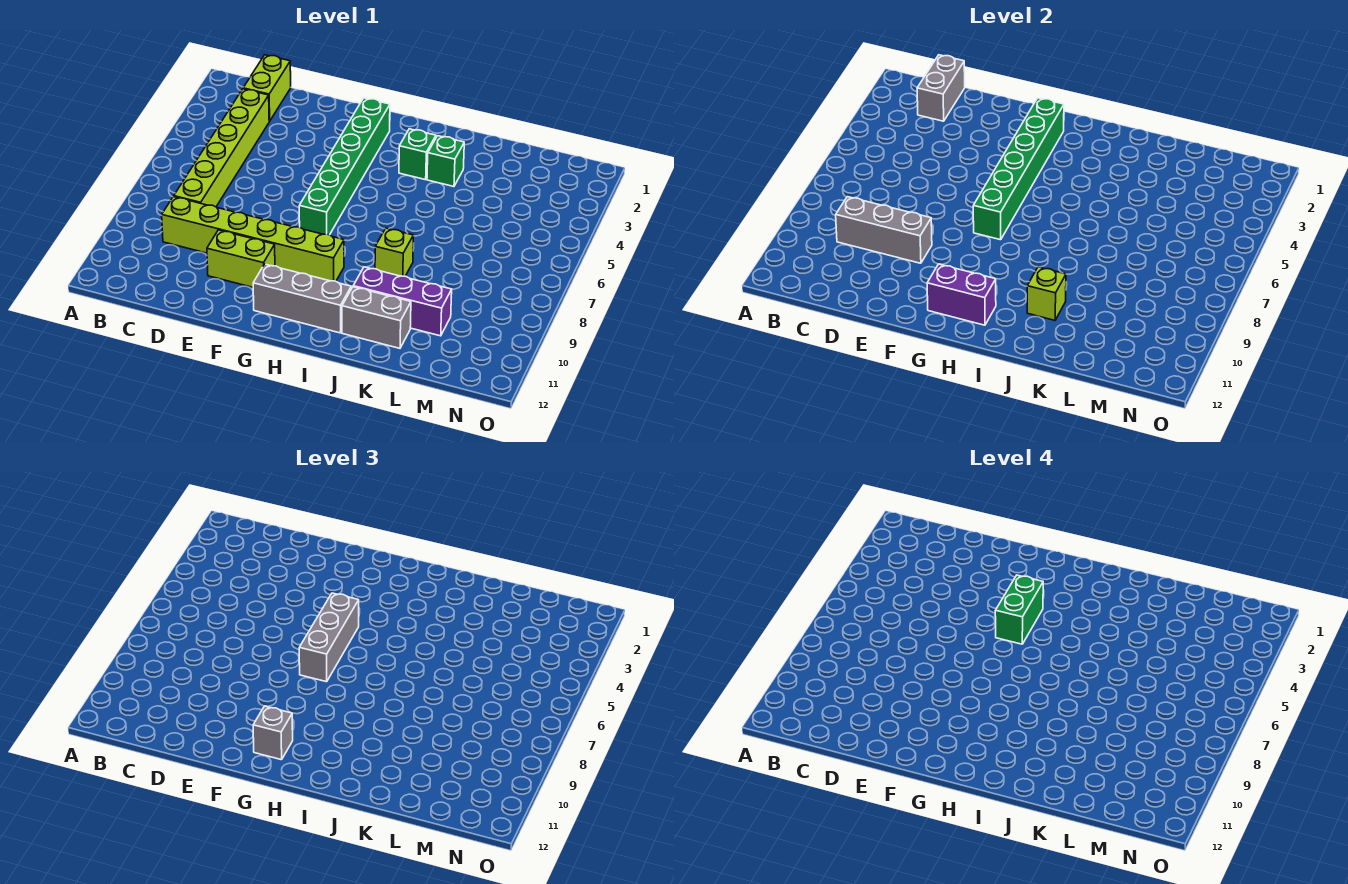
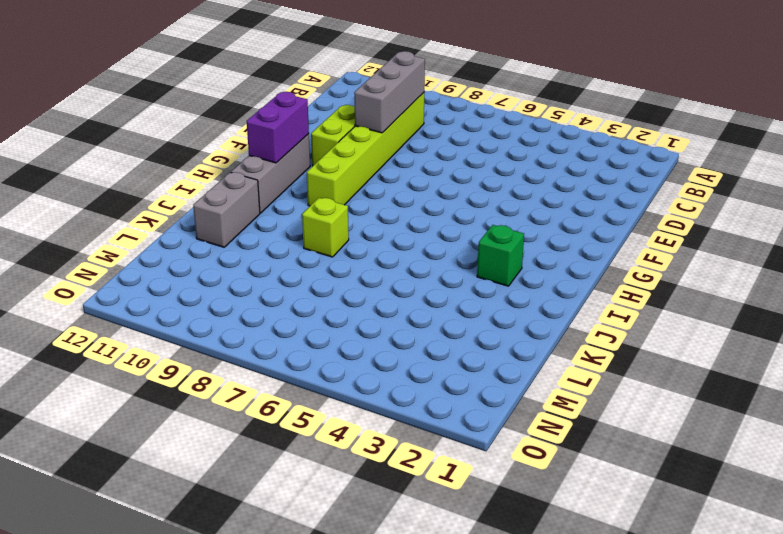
none -> lime 1x2 brick [243,55,291,121]
none -> lime 1x6 brick [174,89,269,207]
none -> green 1x6 brick [299,98,390,235]

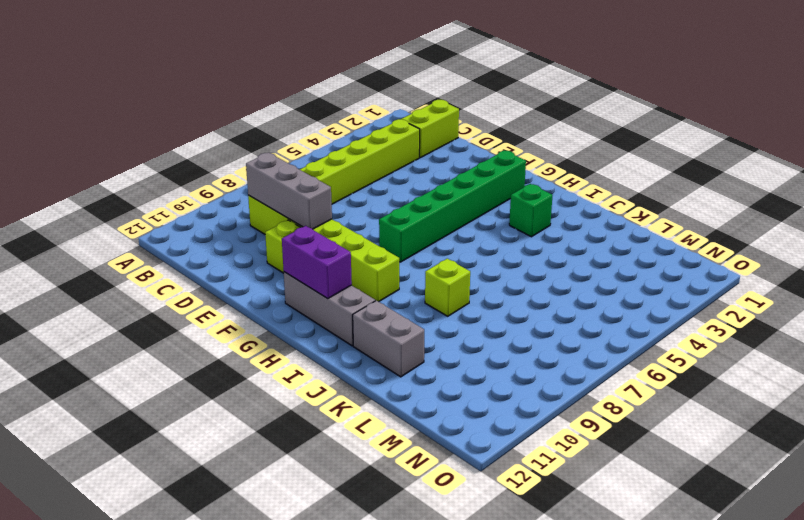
none -> green 1x1 brick [427,136,464,187]
none -> purple 1x3 brick [353,267,452,336]
none -> grey 1x2 brick [917,55,965,121]

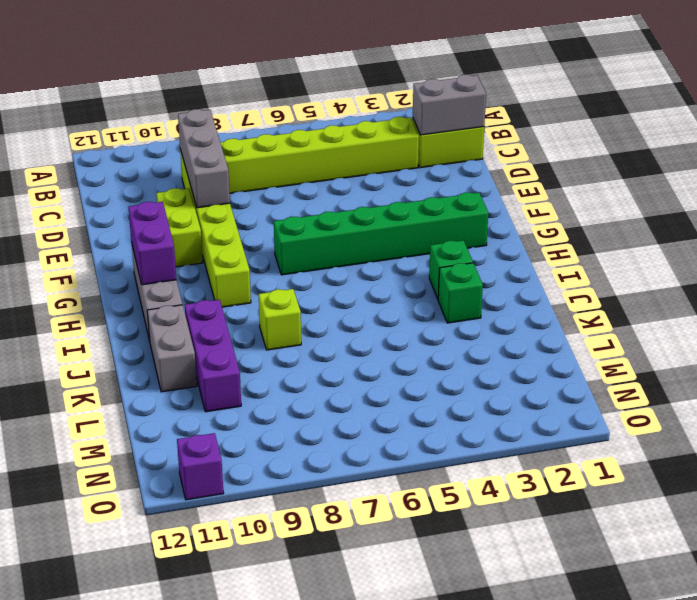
purple 1x1 brick [177,433,224,500] -> none
none -> green 1x6 brick [973,98,1064,240]
none -> lime 1x1 brick [1027,267,1066,320]
none -> grey 1x3 brick [299,593,359,682]

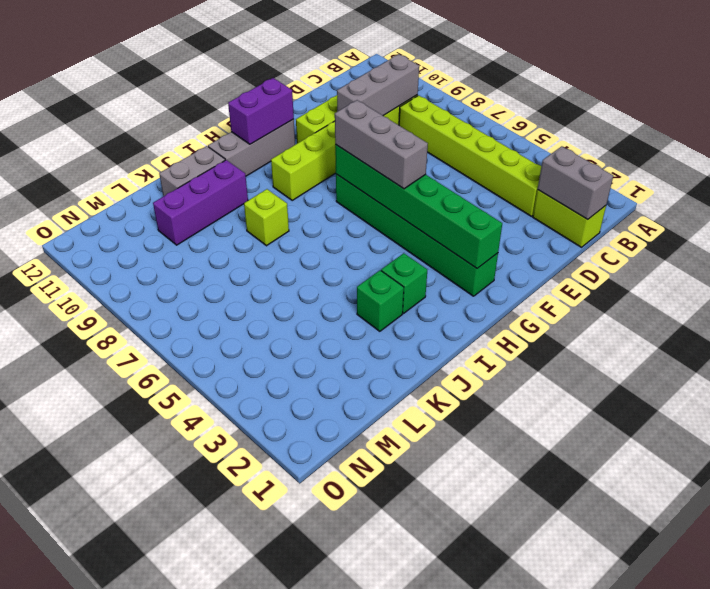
none -> lime 1x1 brick [1027,267,1066,320]
none -> grey 1x1 brick [253,706,293,760]
none -> green 1x2 brick [995,575,1043,644]

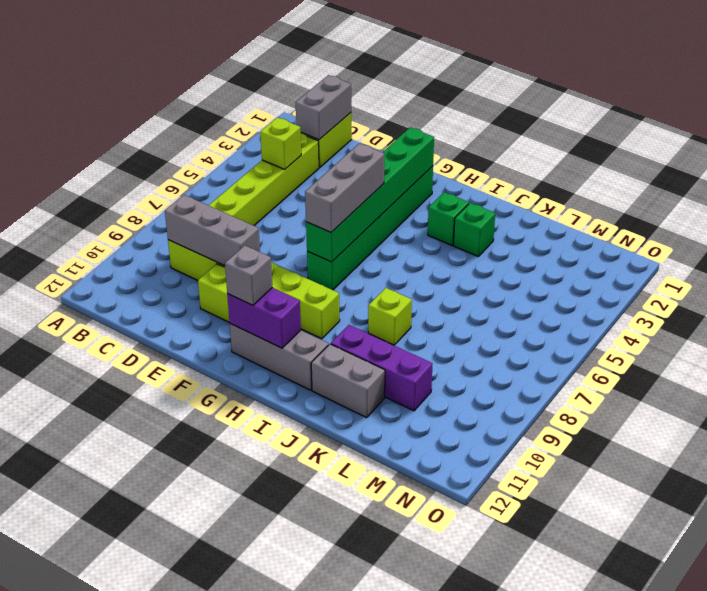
lime 1x1 brick [260,117,301,169] -> lime 1x1 brick moved to [1027,267,1066,320]
none -> green 1x2 brick [995,575,1043,644]

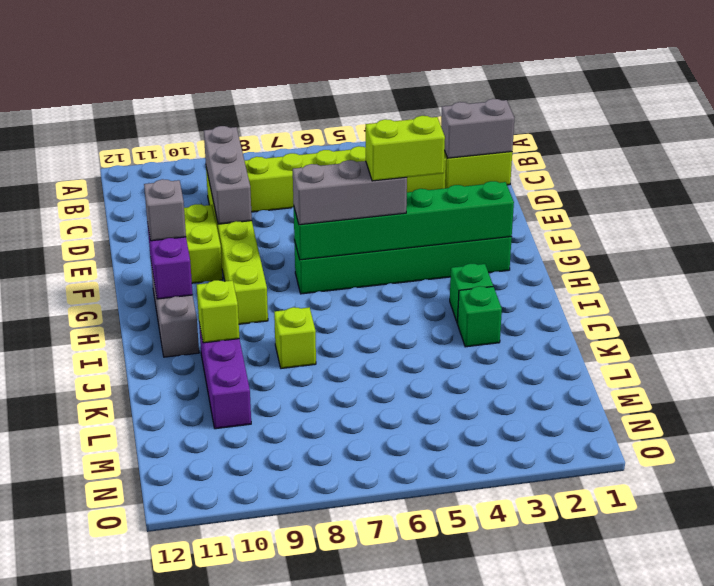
lime 1x2 brick [366,116,445,181] -> green 1x2 brick [995,575,1043,644]
none -> grey 1x2 brick [342,287,411,348]

